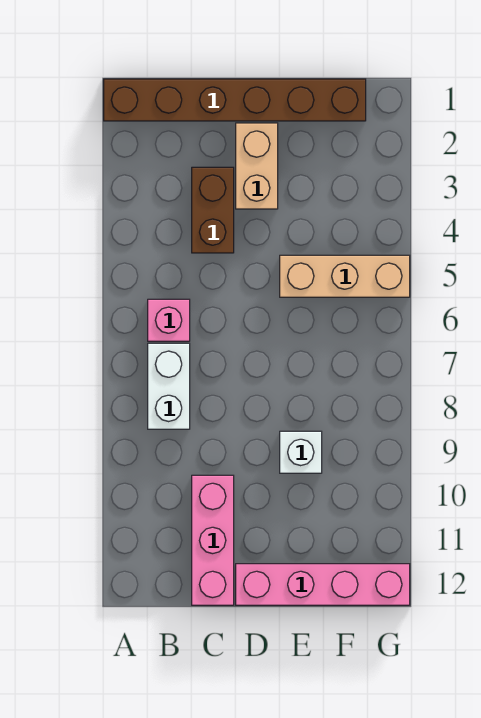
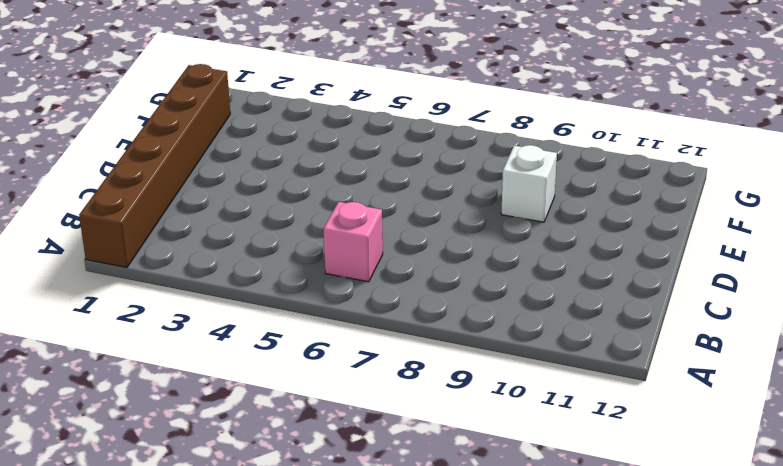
none -> white 1x2 brick [148,343,190,429]
none -> brown 1x2 brick [192,167,234,253]

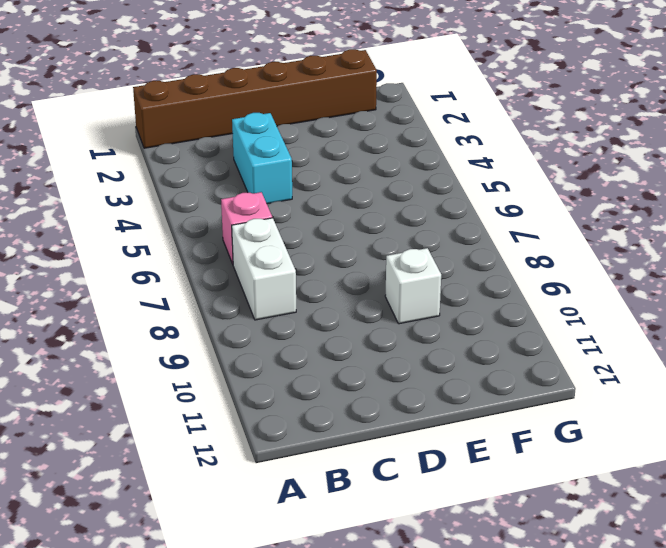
cyan 1x2 brick [232,113,292,204] -> brown 1x2 brick [192,167,234,253]
none -> pink 1x3 brick [192,475,234,605]
none -> tan 1x2 brick [236,123,278,209]

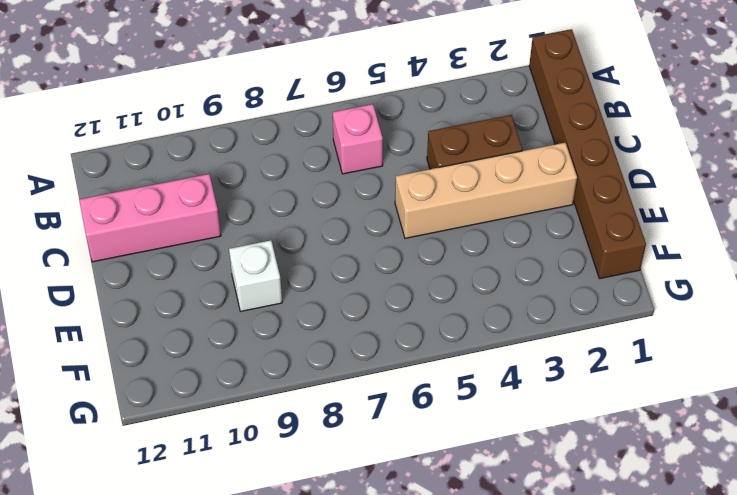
tan 1x4 brick [395,143,577,238] -> tan 1x2 brick [236,123,278,209]
none -> white 1x2 brick [148,343,190,429]
none -> pink 1x4 brick [236,564,410,605]

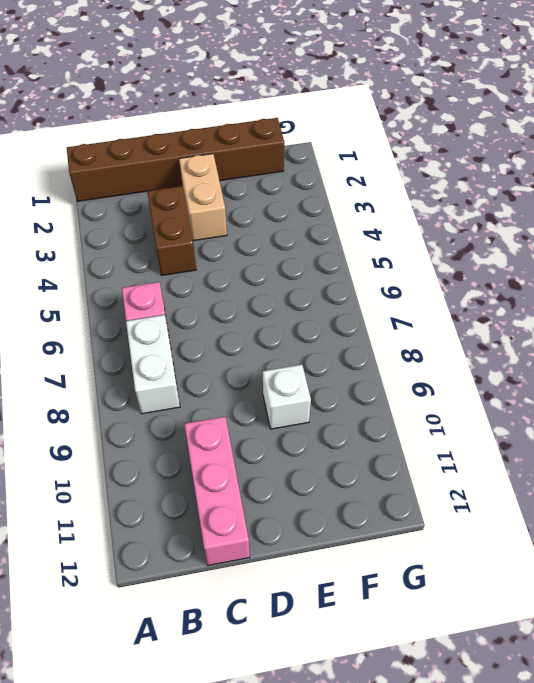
none -> pink 1x4 brick [236,564,410,605]
none -> tan 1x3 brick [280,255,410,297]

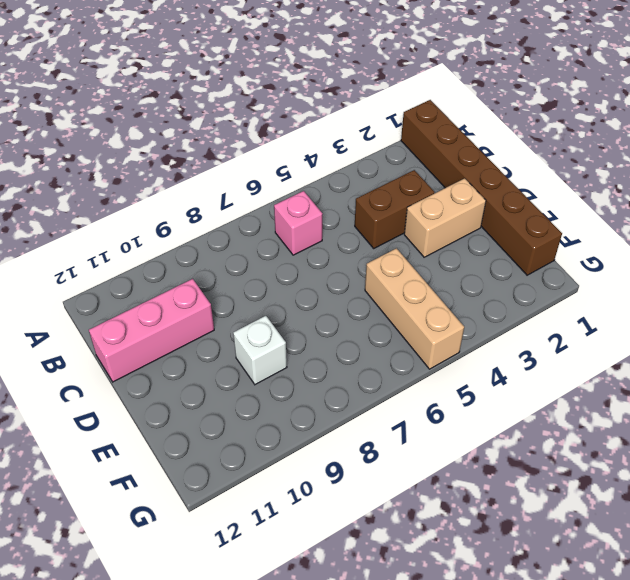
none -> white 1x2 brick [148,343,190,429]
none -> pink 1x4 brick [236,564,410,605]

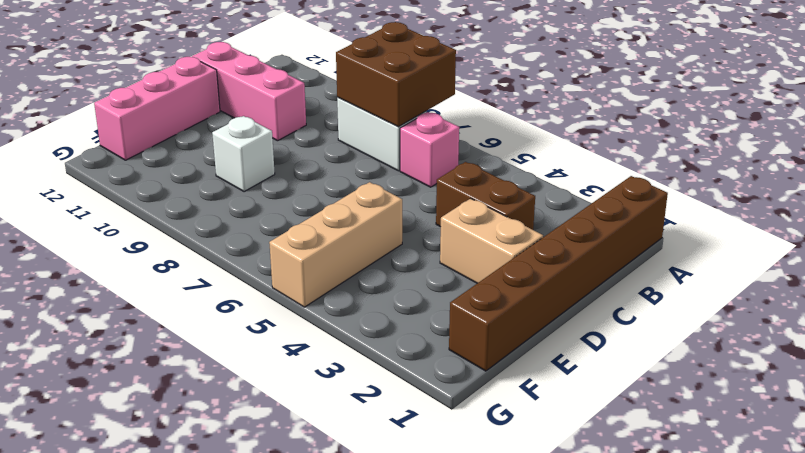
brown 2x2 brick [336,22,456,127] -> none
pink 1x3 brick [94,57,220,160] -> pink 1x4 brick [236,564,410,605]

